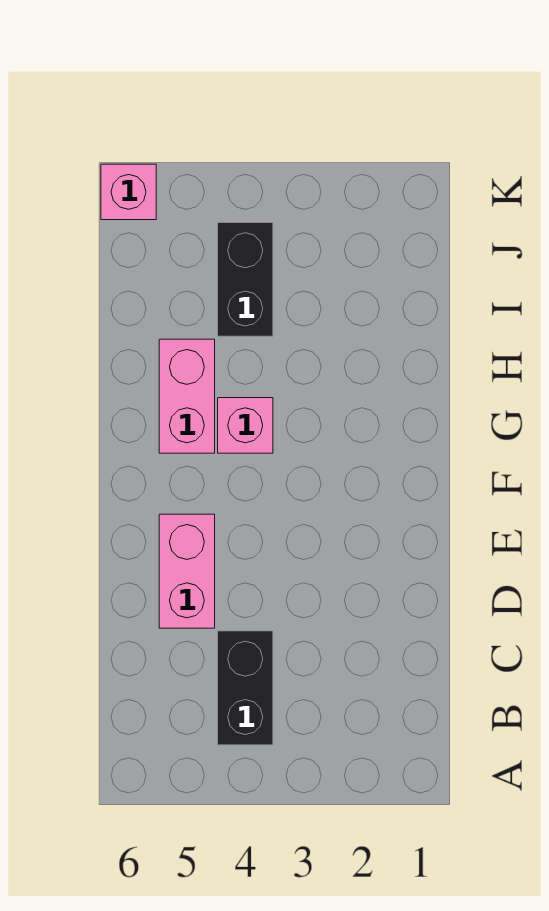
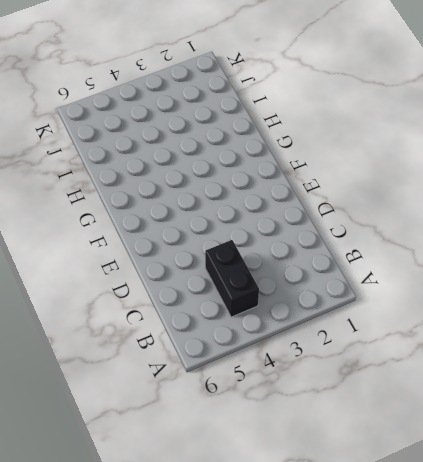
none -> pink 1x2 brick [159,514,215,628]
none -> pink 1x1 brick [218,398,273,453]

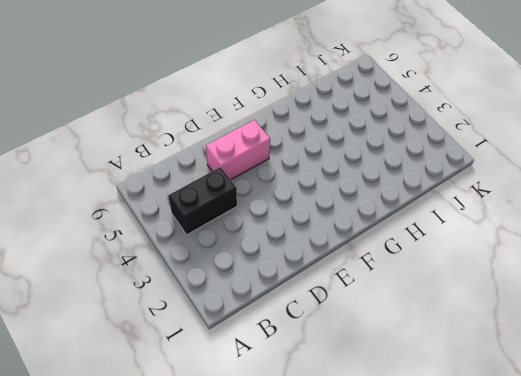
none -> pink 1x1 brick [218,398,273,453]
none -> pink 1x2 brick [159,339,215,453]

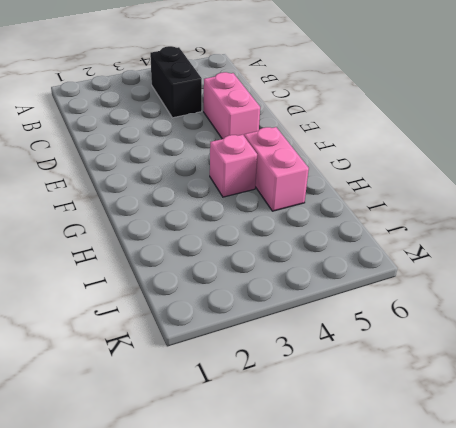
none -> black 1x2 brick [218,223,273,336]
none -> pink 1x1 brick [101,164,156,220]

